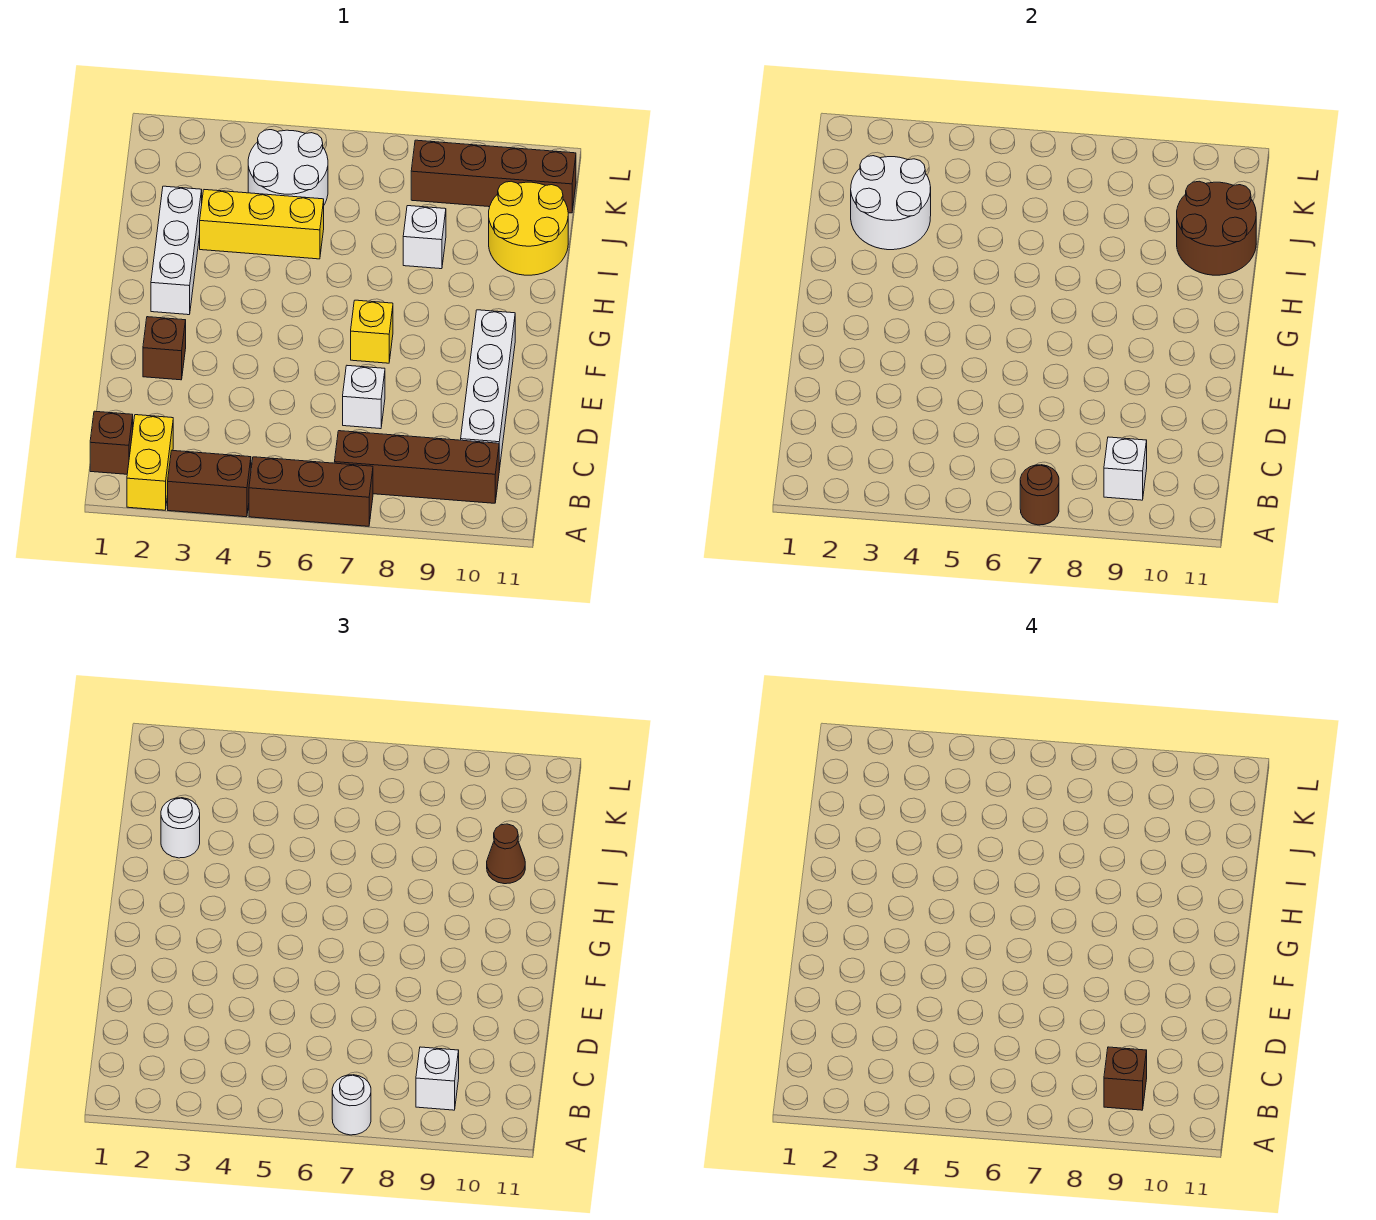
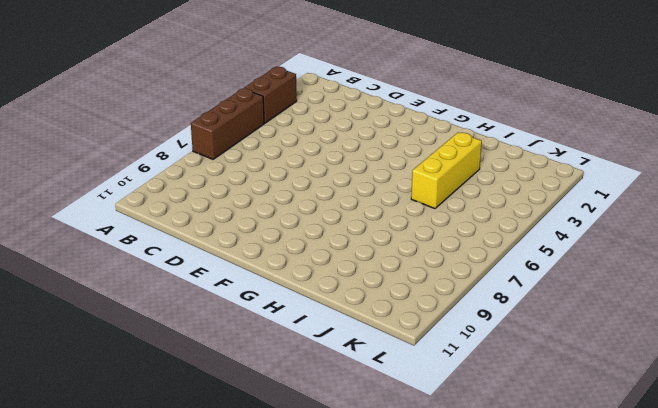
none -> yellow 1x2 brick [127,415,173,510]
none -> brown 1x1 brick [90,411,133,474]
none -> brown 1x4 brick [334,431,499,503]

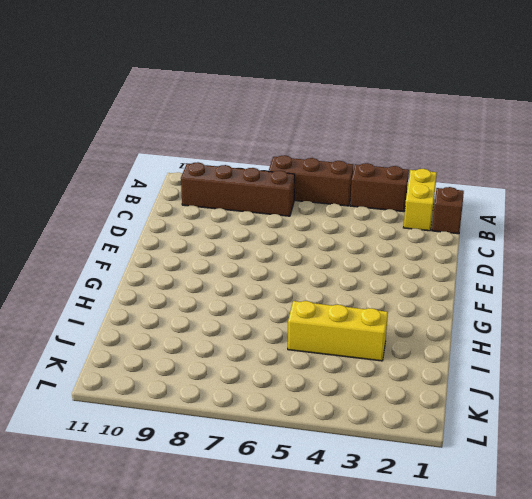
none -> white 1x4 brick [461,310,515,470]
none -> white 1x1 brick [343,366,385,429]
none -> brown 1x1 brick [143,317,186,380]

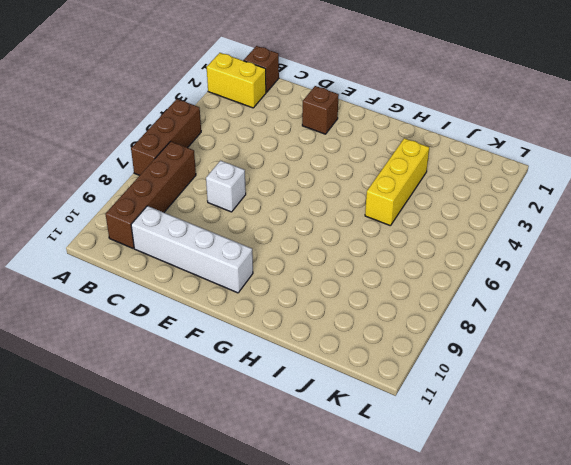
none -> brown 1x2 brick [168,450,251,517]
none -> yellow 1x1 brick [351,300,393,363]
none -> white 1x3 brick [151,186,202,315]

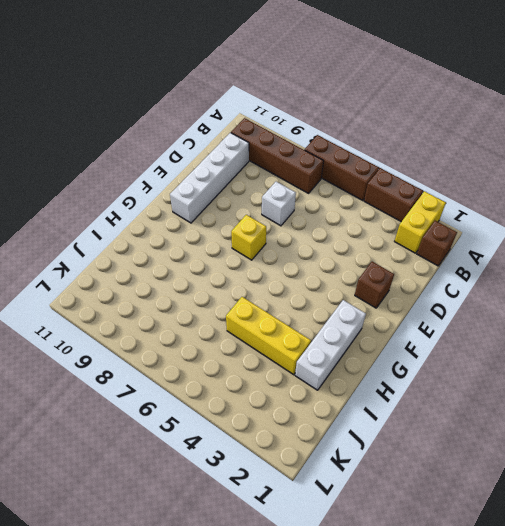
none -> white 1x1 brick [403,206,446,269]
none -> yellow 2x2 round brick [489,181,568,275]
none -> white 2x2 round brick [248,130,328,205]

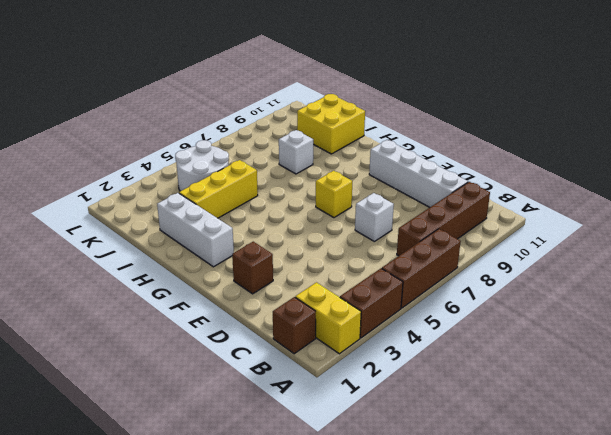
yellow 2x2 brick [297,94,365,154] -> yellow 2x2 round brick [489,181,568,275]
none -> brown 1x4 brick [411,140,576,213]
none -> brown 1x1 round brick [1020,465,1059,525]
none -> white 1x1 brick [1104,437,1147,500]

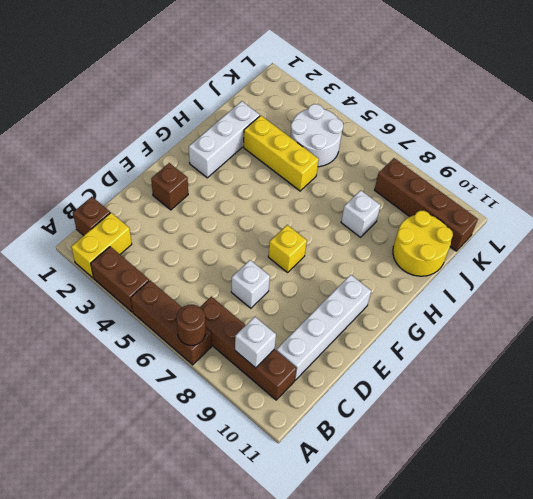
none -> white 2x2 round brick [851,156,931,250]
none -> brown 2x2 round brick [1177,181,1256,275]
none -> white 1x1 round brick [332,1075,371,1135]

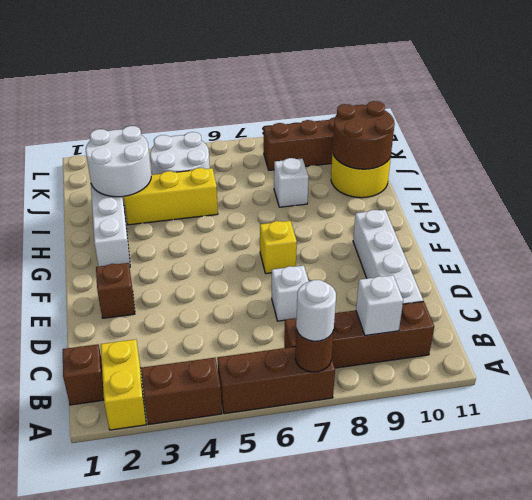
none -> white 1x1 brick [416,1047,459,1110]
none -> white 1x1 round brick [161,798,200,858]
none -> brown 1x1 cone [487,824,525,884]

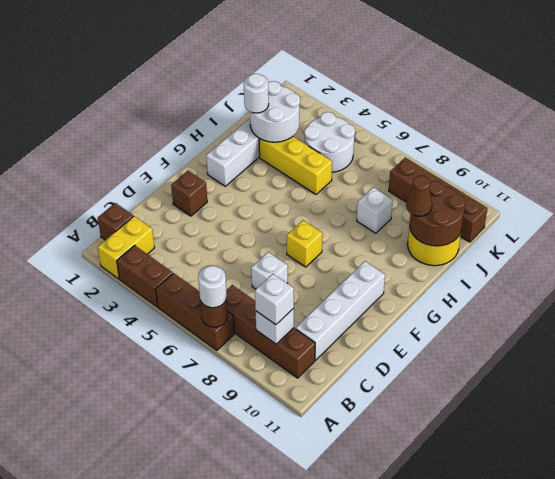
none -> brown 1x1 brick [1104,1047,1147,1110]

